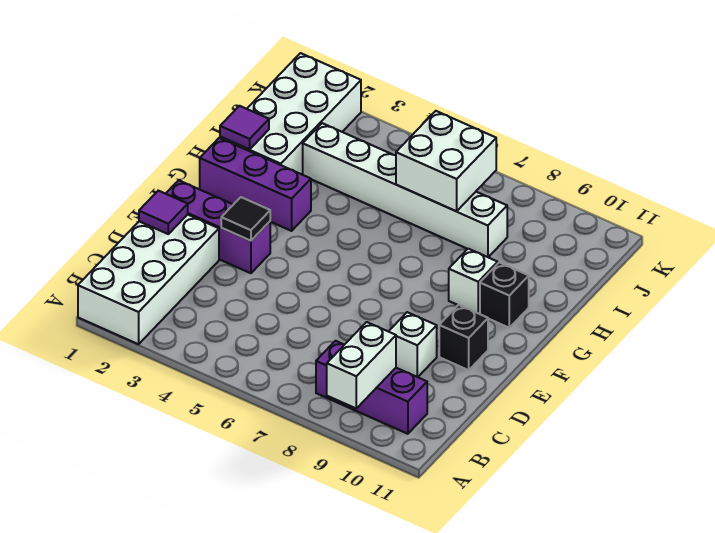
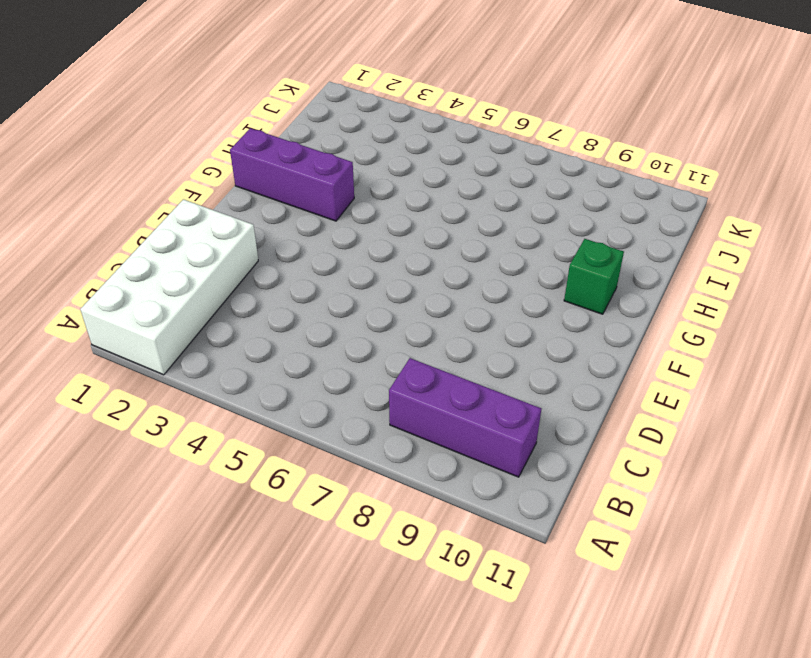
green 1x1 brick [564,239,624,314] -> black 1x1 brick [480,262,529,328]
none -> white 1x1 brick [389,312,437,377]
none -> purple 1x3 brick [166,180,270,273]
none -> black 1x1 brick [439,305,488,370]

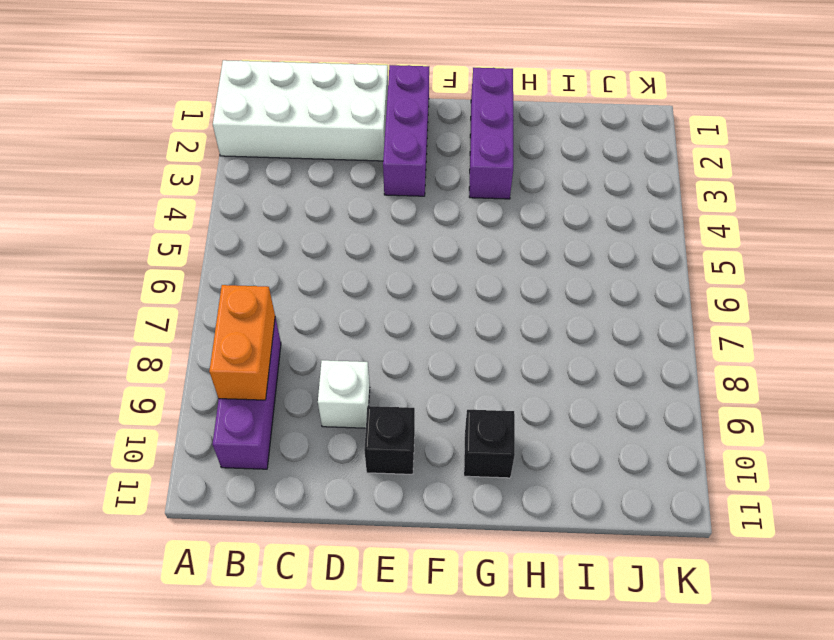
orange 1x2 brick [209,285,275,400] -> white 1x2 brick [327,322,396,408]
none -> white 1x1 brick [449,249,498,314]
none -> white 2x4 brick [220,53,361,174]
none -> white 1x6 brick [303,123,507,257]

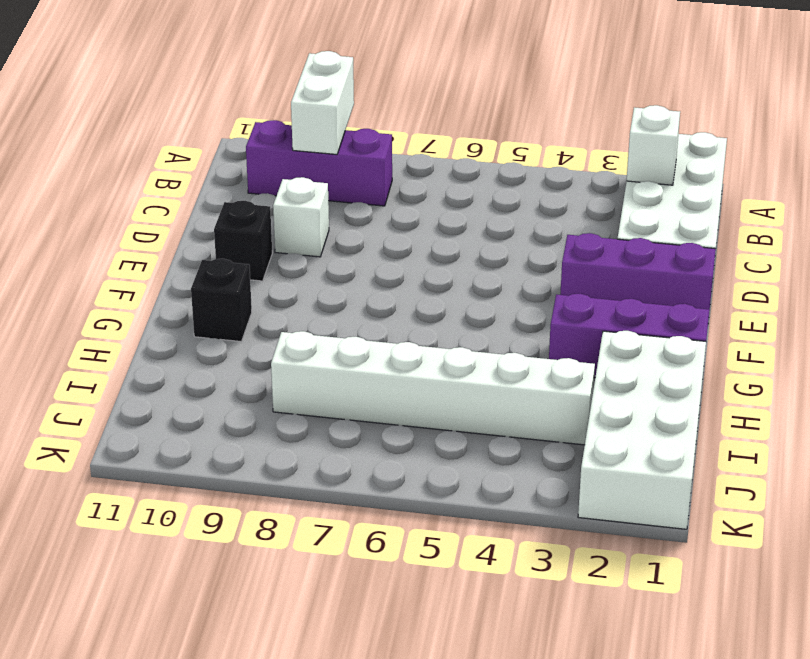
white 1x1 brick [627,105,680,185] -> white 1x1 brick moved to [449,249,498,314]
none -> purple 1x1 tile [139,191,188,234]
none -> black 1x1 tile [221,197,270,241]
none -> purple 1x1 tile [220,106,269,149]

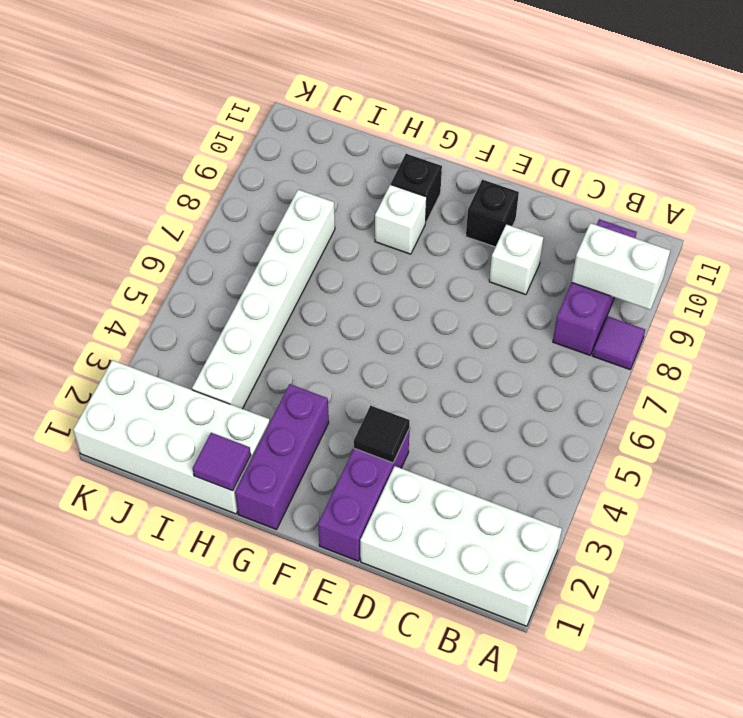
purple 1x1 tile [593,316,645,369] -> purple 1x1 tile moved to [139,191,188,234]
none -> white 2x2 brick [396,111,496,211]

